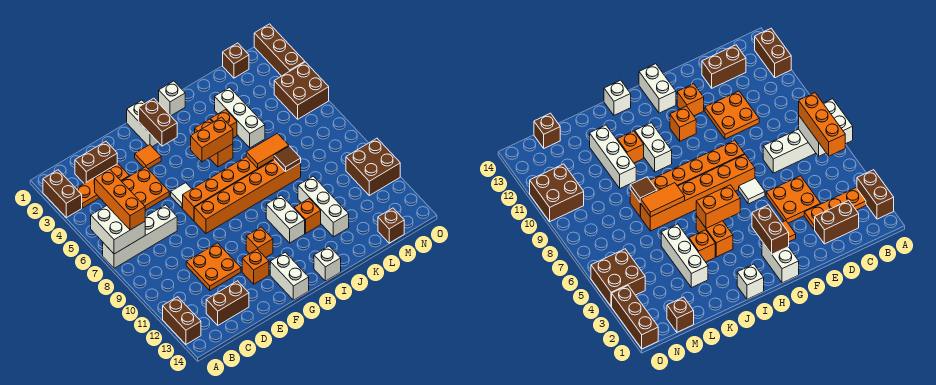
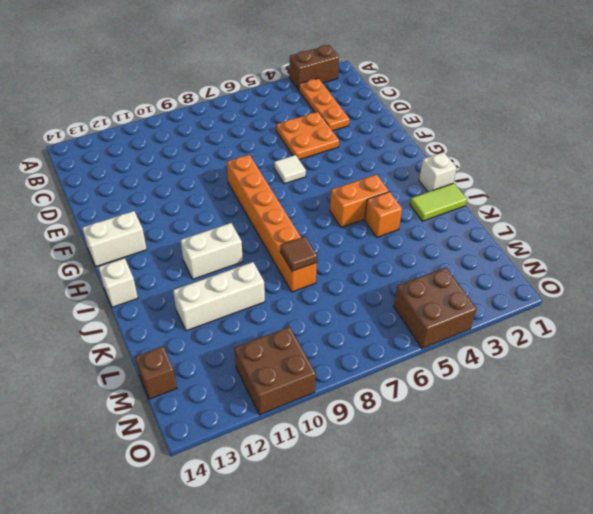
lime 1x2 tile [410,183,467,221] -> none
none -> white 1x4 brick [103,205,177,268]
none -> brown 1x2 brick [163,297,201,344]
none -> brown 1x2 brick [75,141,117,183]
none -> brown 1x2 brick [206,281,249,325]

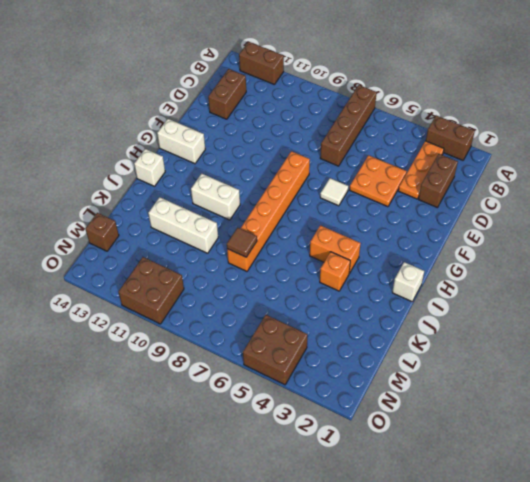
brown 1x4 brick [320,85,377,166] -> white 1x4 brick [103,205,177,268]
none -> orange 2x2 plate [186,243,241,290]
none -> orange 1x1 tile [135,145,161,169]
none -> orange 1x6 brick [183,157,274,221]
none -> orange 1x1 brick [242,249,269,284]

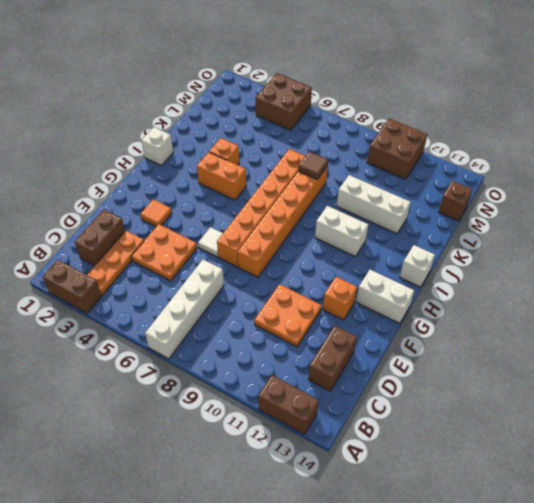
none -> white 1x2 brick [127,100,158,147]
none -> orange 1x1 brick [246,227,273,258]
none -> orange 1x1 brick [294,199,321,233]
none -> white 1x3 brick [215,87,265,148]

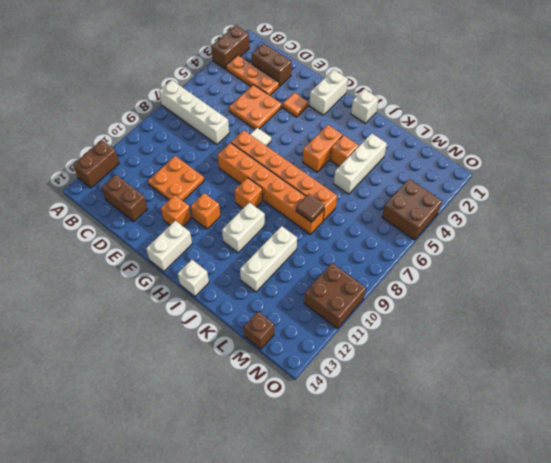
orange 1x1 brick [234,178,263,208] -> orange 1x1 brick moved to [294,199,321,233]
none -> brown 1x1 brick [223,43,249,78]
none -> brown 1x3 brick [254,24,305,76]
none -> white 2x2 brick [91,206,145,254]
none -> brown 1x2 brick [139,98,177,146]

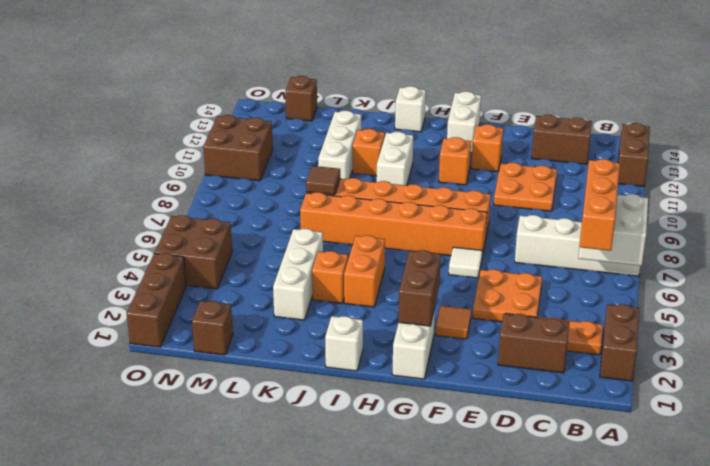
none -> orange 1x2 brick [191,117,233,162]
none -> orange 1x2 tile [246,133,289,168]

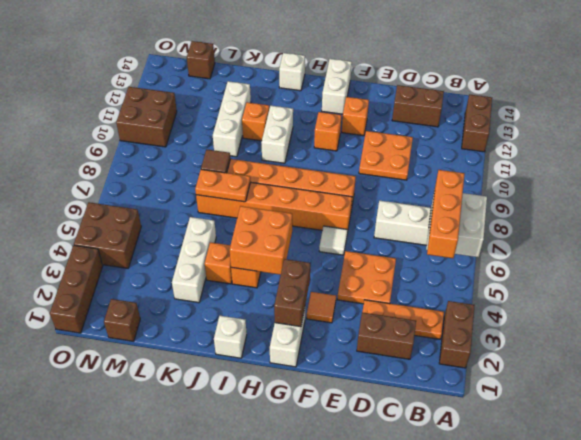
orange 2x2 brick [230,206,292,275] -> orange 1x2 brick [191,117,233,162]
orange 1x2 plate [195,169,250,202] -> orange 1x2 tile [246,133,289,168]

